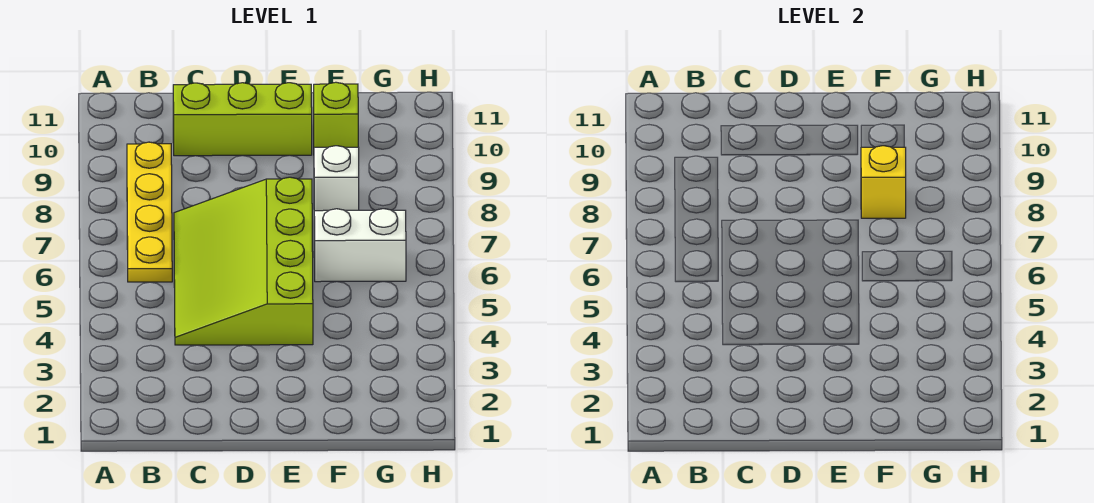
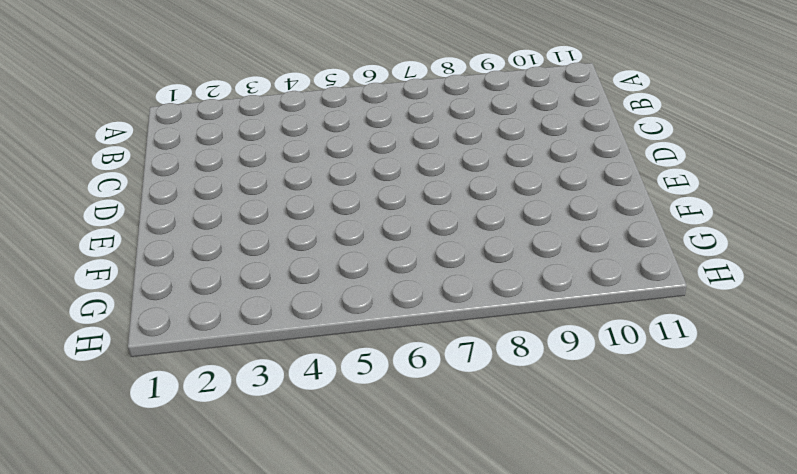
none -> yellow 1x4 plate [127,142,172,282]
none -> lime 3x4 slope [174,177,313,345]

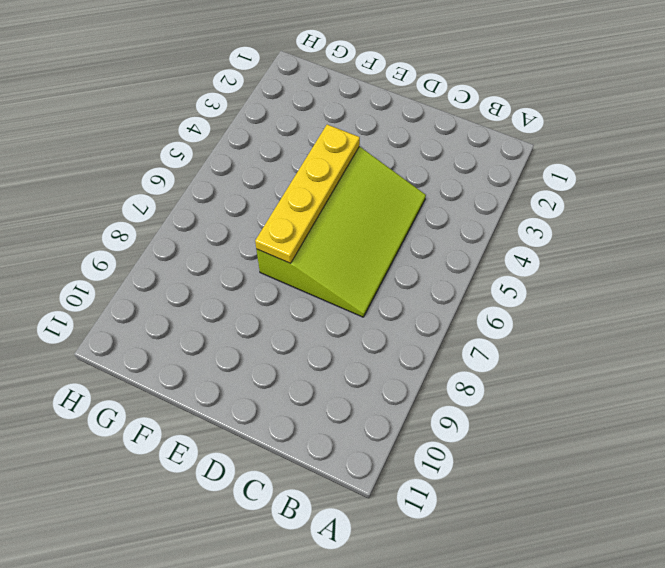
yellow 1x4 plate [255,125,360,263] -> yellow 1x4 plate moved to [127,142,172,282]
none -> lime 1x3 brick [173,83,312,156]
none -> white 1x2 brick [314,209,406,282]

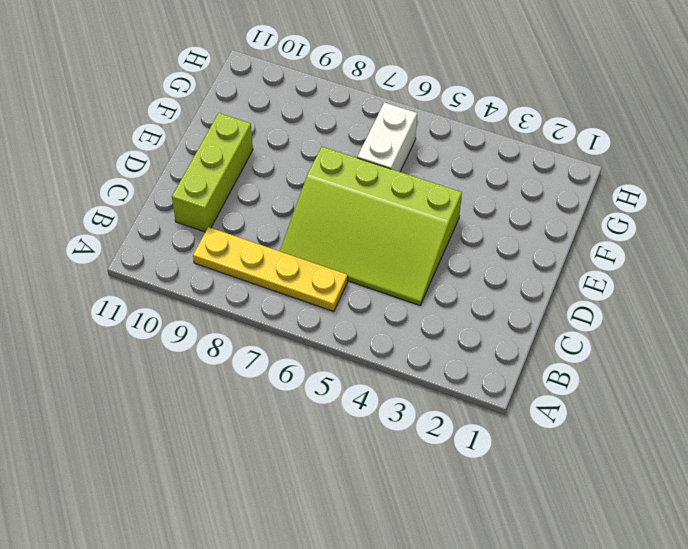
none -> white 1x1 brick [314,146,359,211]
none -> lime 1x1 brick [314,82,358,147]

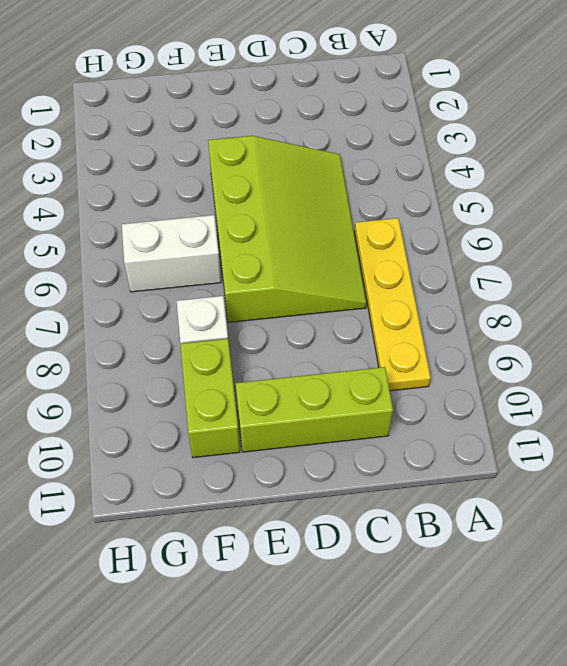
lime 1x2 brick [181,339,240,458] -> lime 1x1 brick [314,82,358,147]
none -> yellow 1x1 brick [861,146,906,218]

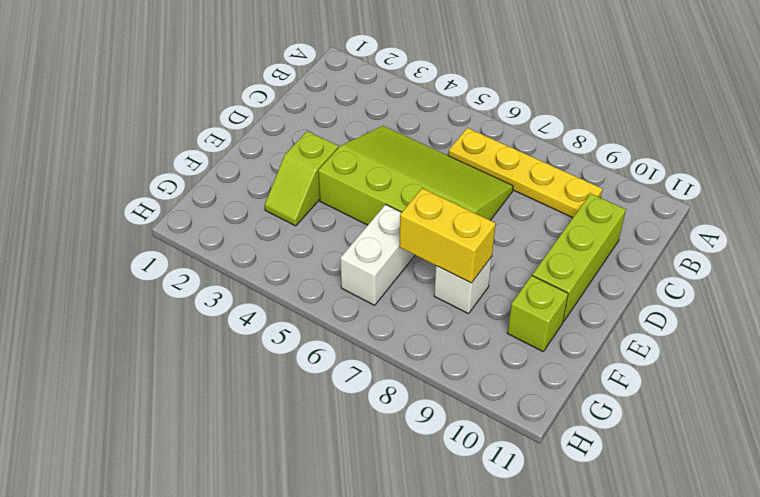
lime 1x2 slope [265,131,338,226] -> none
yellow 1x2 brick [399,188,496,283] -> yellow 1x1 brick [861,146,906,218]

